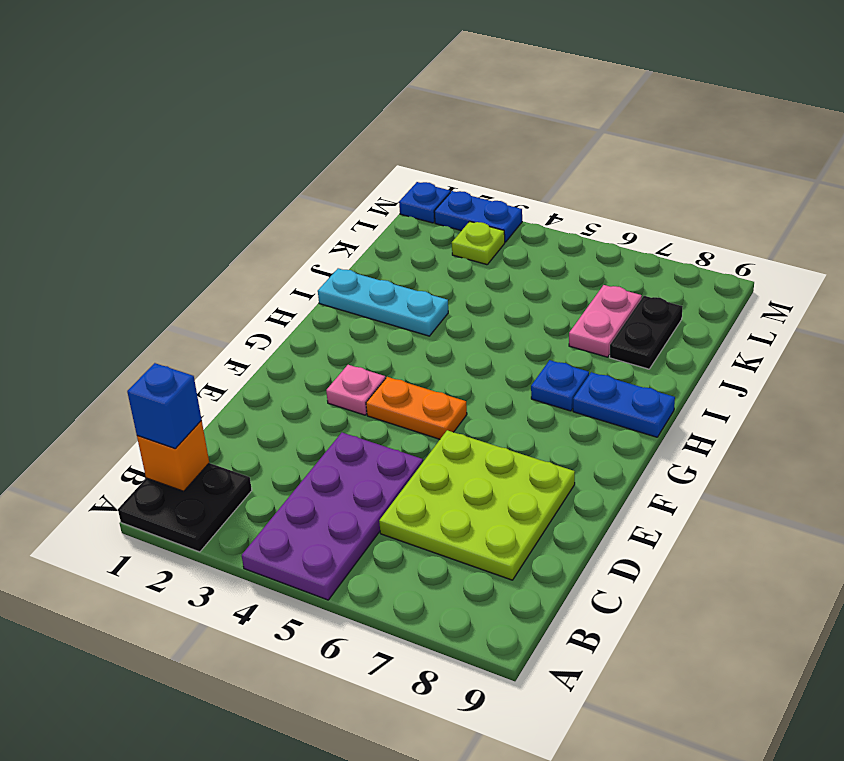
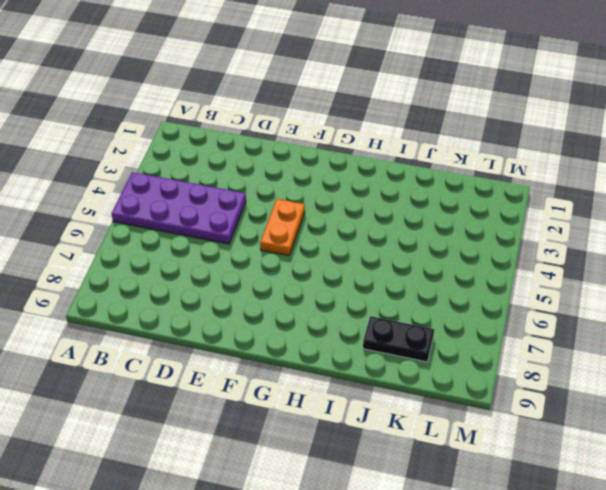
none -> black 2x2 plate [118,463,252,552]
none -> lime 3x3 plate [379,430,575,580]
none -> pink 1x1 plate [326,365,386,415]

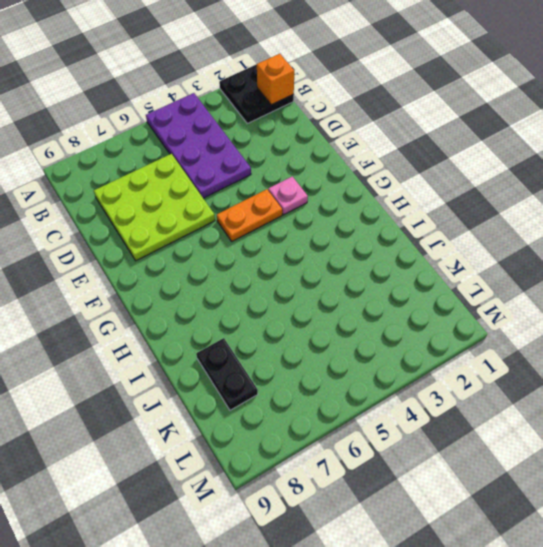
none -> blue 1x1 plate [531,360,589,411]
none -> blue 1x2 plate [573,372,675,437]
none -> cyan 1x3 plate [318,268,448,336]

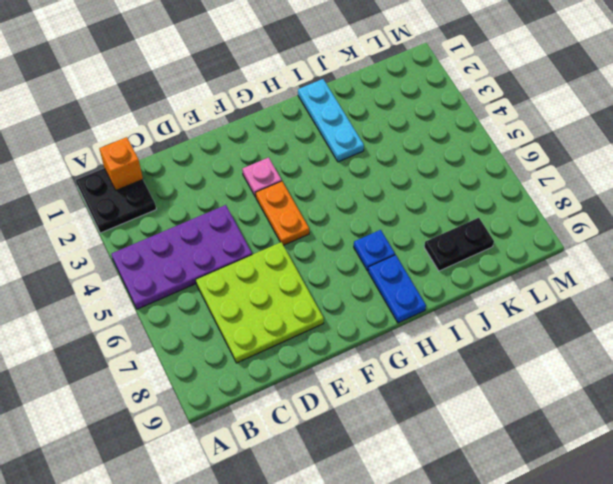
none -> pink 1x2 plate [569,285,642,357]
none -> lime 1x1 plate [452,221,505,265]
none -> blue 1x1 plate [399,182,450,223]

